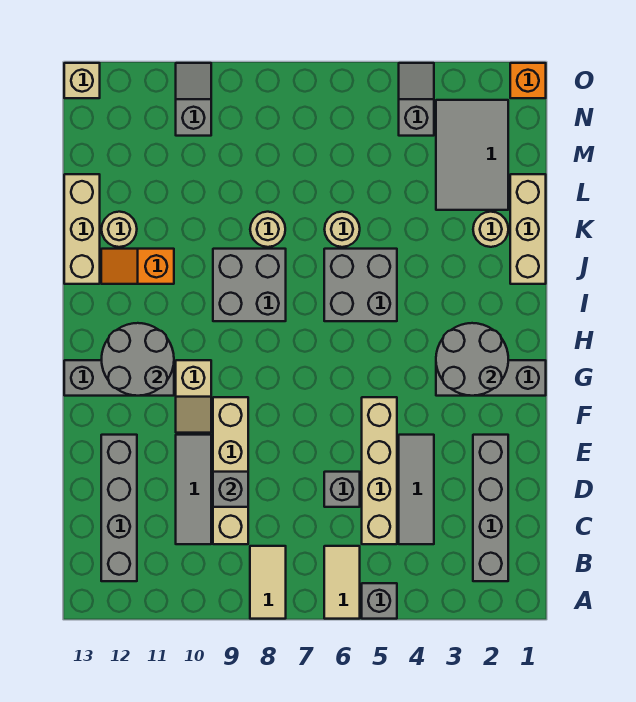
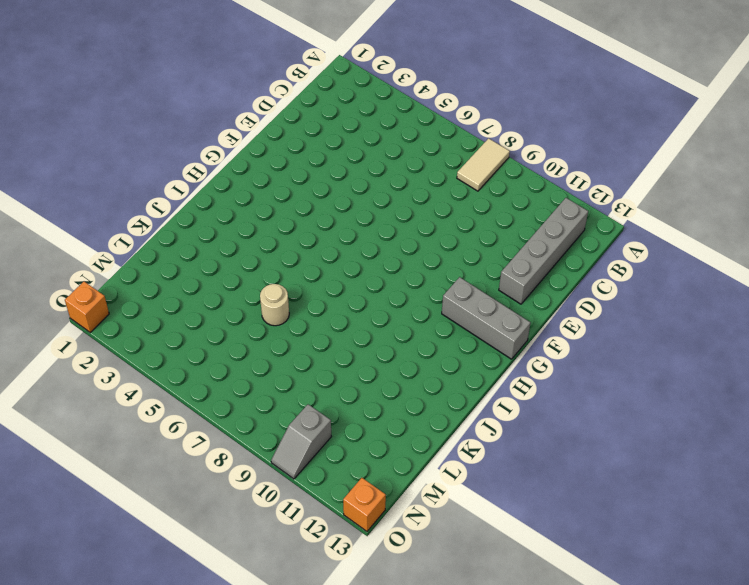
orange 1x1 brick [343,478,386,531] -> tan 1x1 brick [64,63,100,98]
none -> grey 1x1 brick [362,583,397,619]
none -> tan 1x2 tile [324,546,360,619]
none -> grey 1x4 brick [473,435,508,581]
none -> grey 1x3 tile [399,435,434,544]

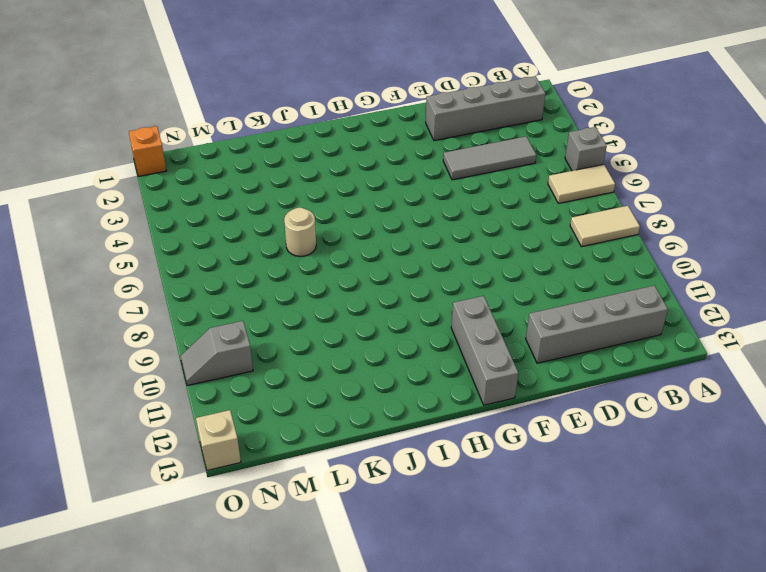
none -> tan 1x4 brick [362,397,397,544]
none -> tan 1x4 brick [213,397,248,544]
none -> grey 1x3 tile [176,435,211,544]
none -> grey 1x1 brick [324,472,360,507]

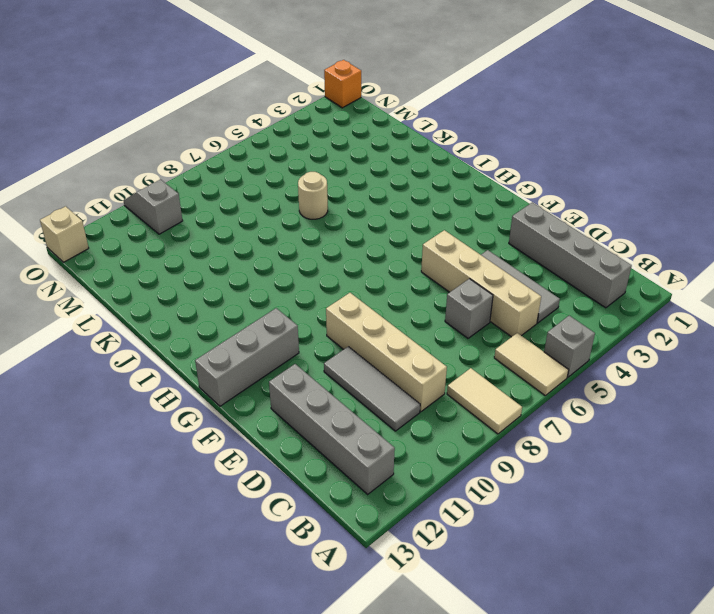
none -> tan 1x2 slope [176,360,211,433]
none -> grey 1x3 brick [436,360,546,396]
none -> grey 2x2 brick [324,249,397,321]
none -> grey 2x2 brick [213,249,286,321]

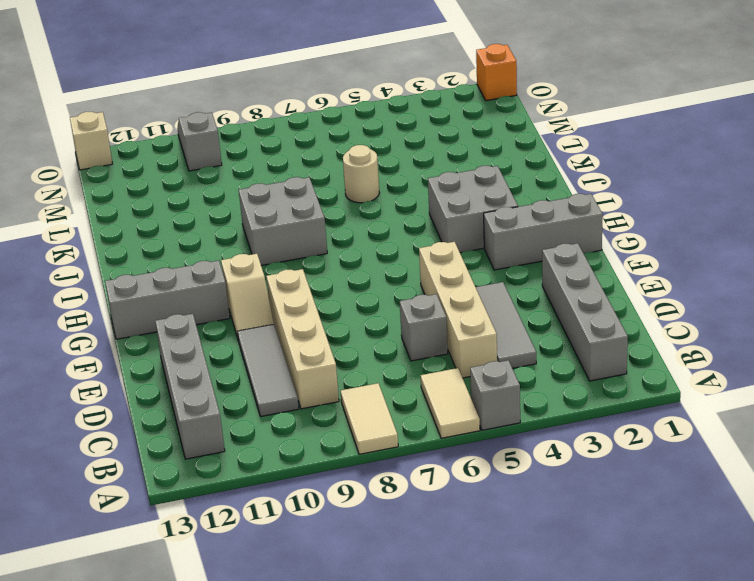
grey 2x2 brick [428,166,518,253] -> grey 2x2 brick moved to [324,249,397,321]
none -> tan 1x3 brick [510,174,546,284]
none -> orange 1x2 slope [101,249,174,284]
none -> tan 1x3 brick [64,174,100,284]
none -> tan 1x1 round brick [473,212,508,247]

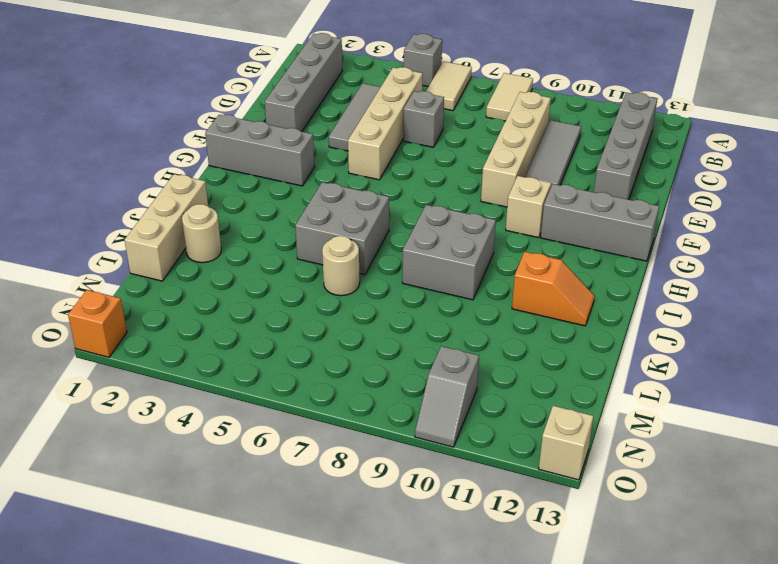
none -> tan 1x3 brick [64,174,100,284]
none -> tan 1x1 round brick [250,212,285,247]
none -> tan 1x1 round brick [102,212,137,247]
none -> grey 2x3 tile [436,100,508,210]

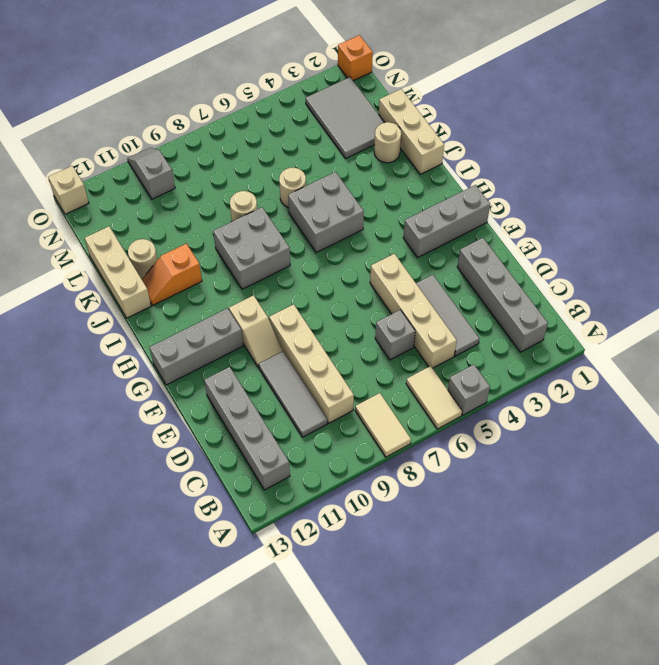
none -> grey 1x2 slope [399,63,434,136]
none -> grey 1x1 brick [213,472,248,507]
none -> grey 2x2 round brick [436,323,508,396]
none -> grey 2x2 round brick [101,323,174,396]

